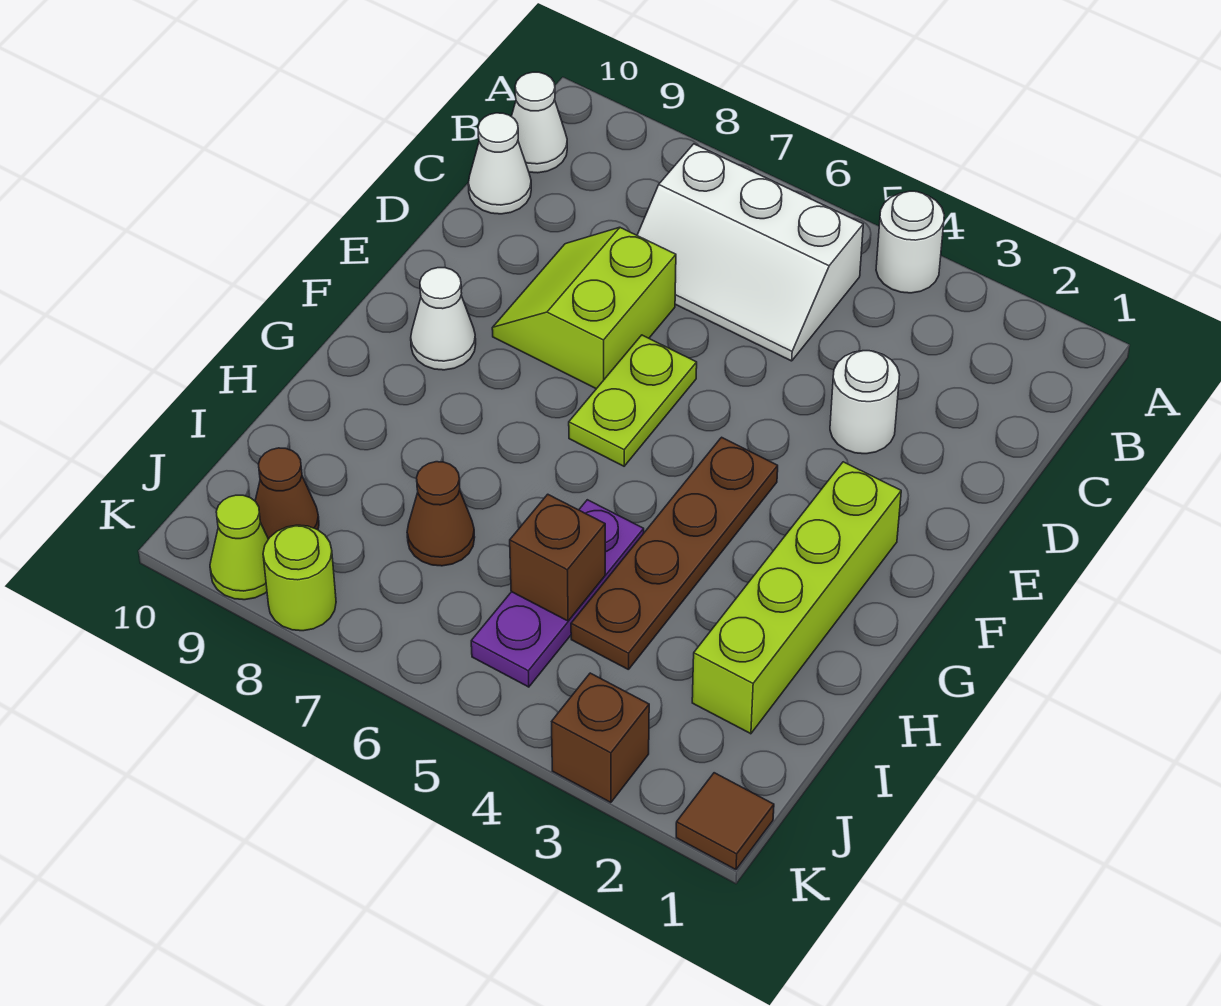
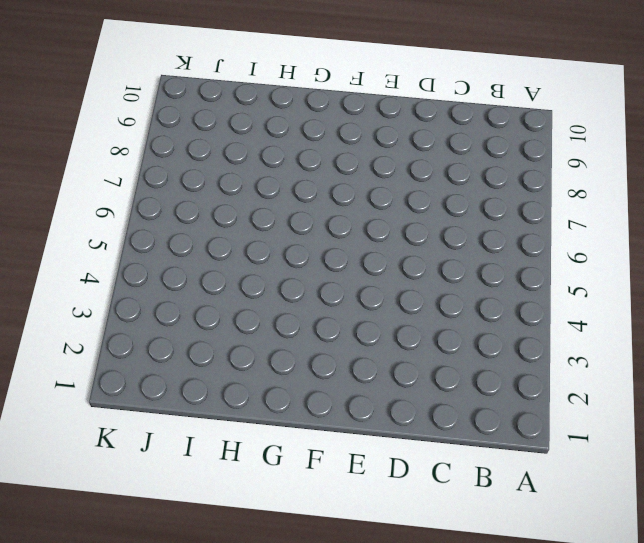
none -> white 1x1 round brick [876,191,944,293]
none -> white 2x3 slope [637,144,863,361]
none -> white 1x1 cone [511,72,567,173]

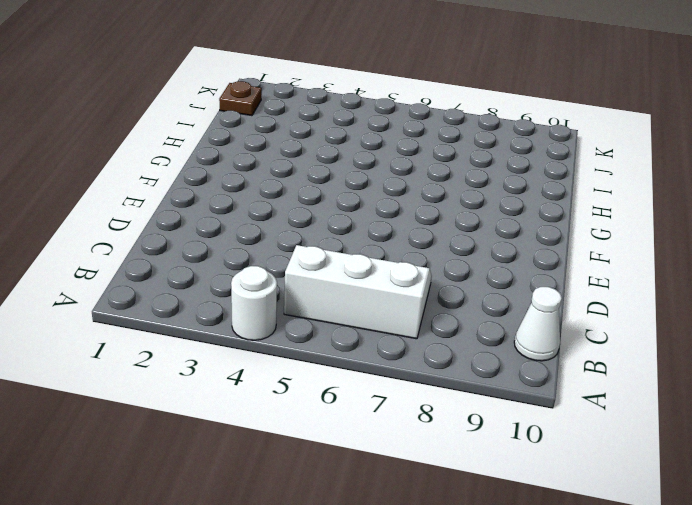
brown 1x1 plate [219,81,262,116] -> none
none -> white 1x1 cone [468,113,531,214]
none -> white 1x1 round brick [830,351,900,454]
none -> lime 2x2 slope [492,228,676,389]

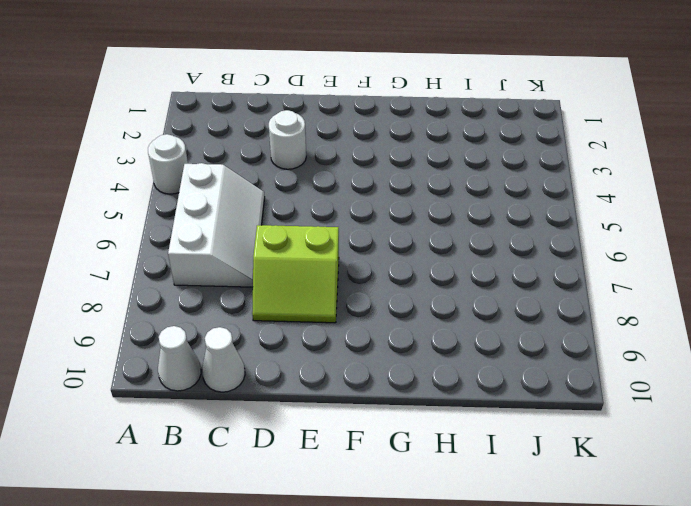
none -> lime 1x2 plate [569,335,697,466]
none -> lime 1x4 brick [692,462,901,734]
none -> brown 1x4 plate [571,437,778,670]

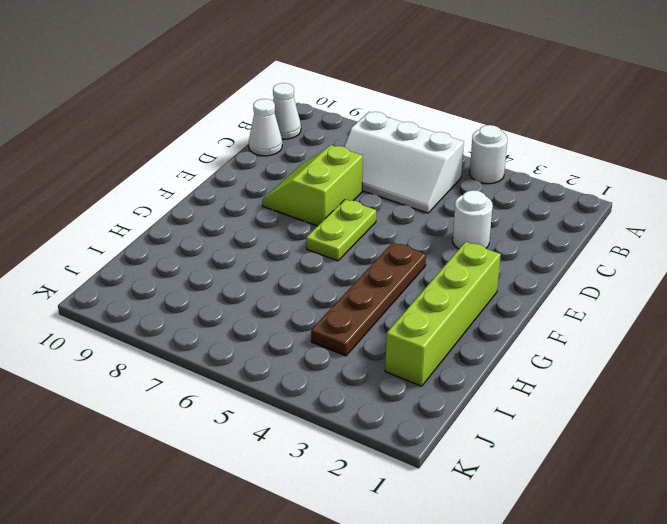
none -> white 1x1 cone [411,268,476,370]
none -> purple 1x3 plate [471,500,644,687]
none -> brown 1x1 cone [407,462,475,566]

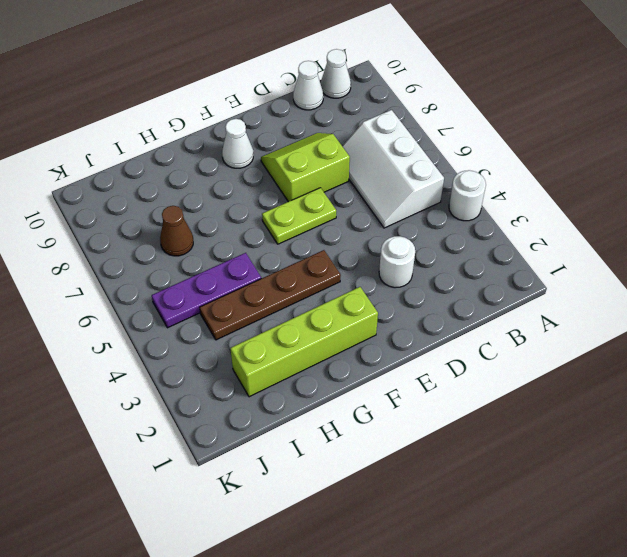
none -> brown 1x1 cone [255,448,319,539]
none -> brown 1x1 tile [676,773,774,870]
none -> brown 1x1 brick [552,673,649,802]

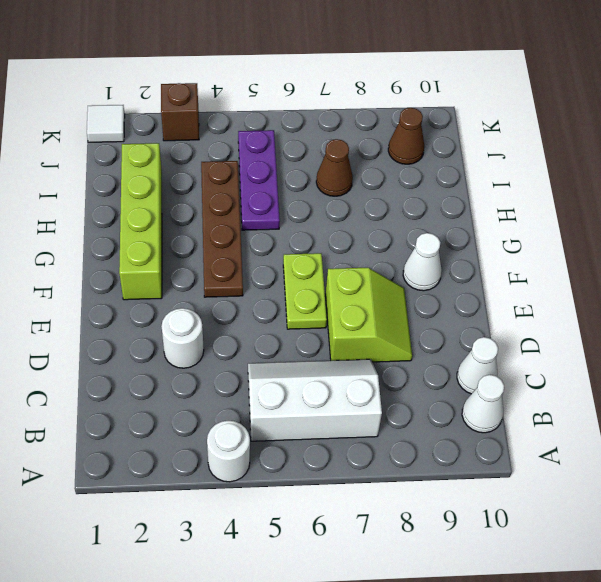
white 1x1 tile [87,105,125,142] -> brown 1x1 tile [676,773,774,870]
none -> lime 1x1 round brick [263,525,336,631]
none -> lime 1x1 cone [210,495,268,600]
none -> brown 1x1 brick [510,494,605,621]

